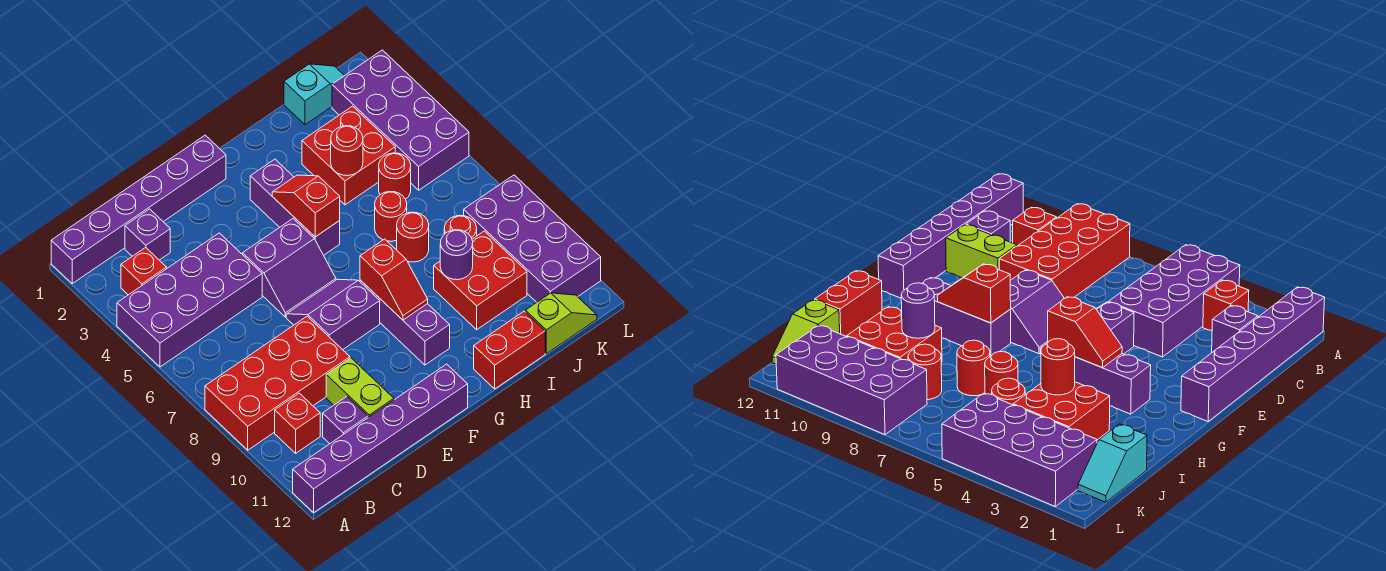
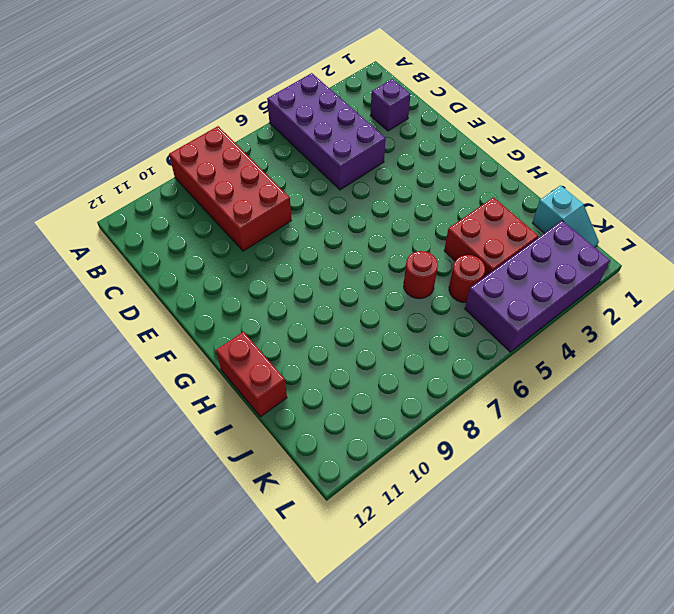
none -> purple 1x6 brick [51,135,226,284]
none -> purple 1x6 brick [293,364,468,512]
none -> red 1x1 brick [121,247,167,295]

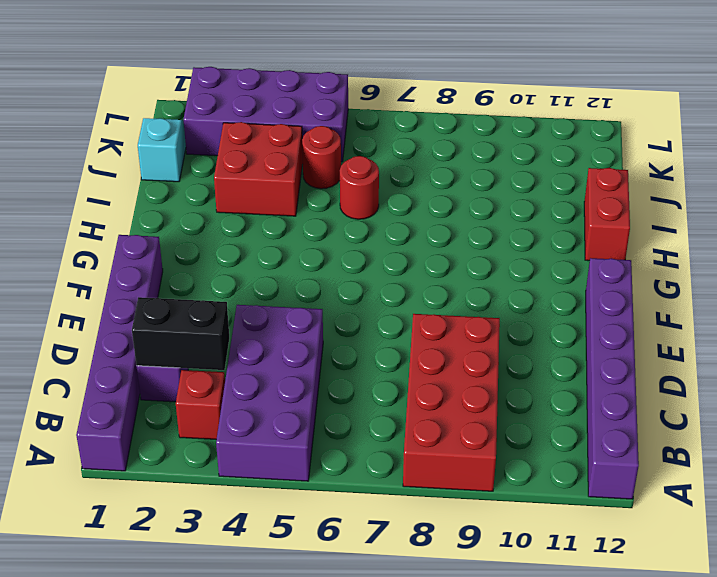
black 1x2 brick [132,297,229,370] -> none
none -> red 1x1 brick [275,393,320,453]
none -> purple 1x1 brick [323,397,368,444]
none -> lime 1x2 brick [326,358,394,417]

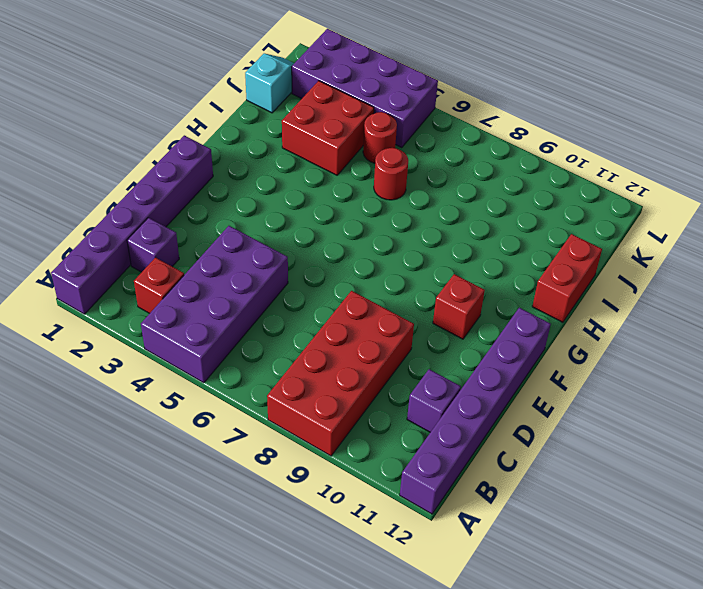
red 1x1 brick [433,274,485,339] -> red 1x1 brick moved to [275,393,320,453]
none -> lime 1x2 brick [326,358,394,417]
none -> purple 2x2 slope [243,219,336,317]
none -> purple 2x2 slope [286,279,380,350]

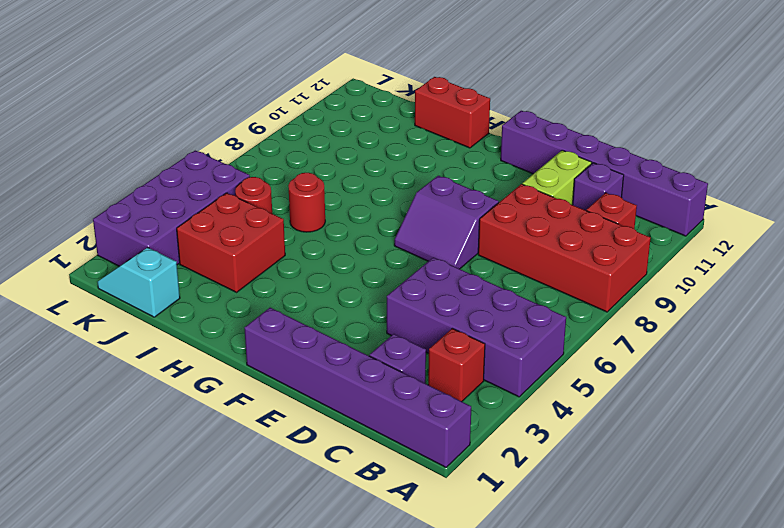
none -> purple 2x2 slope [243,219,336,317]
none -> purple 1x3 brick [250,159,340,255]
none -> purple 1x3 brick [360,280,450,365]

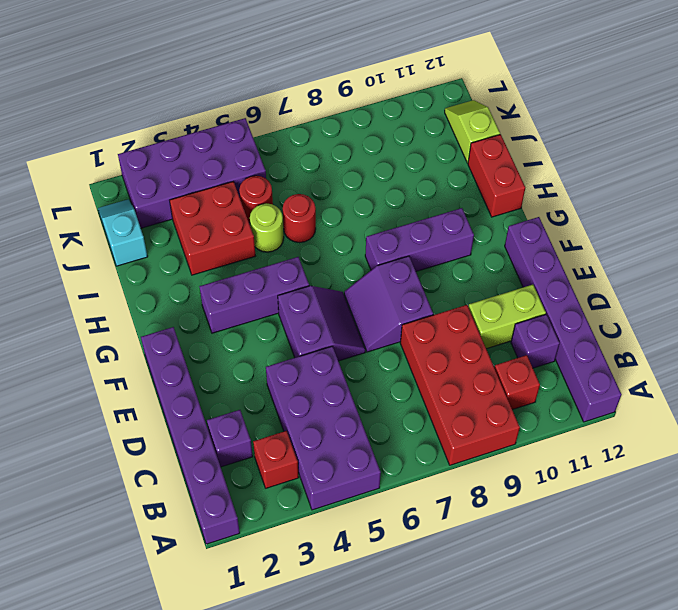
lime 1x1 round brick [250,203,284,252] -> none
none -> red 1x1 round brick [397,212,429,262]
none -> red 2x2 brick [434,231,527,330]
none -> red 1x1 round brick [444,215,477,239]

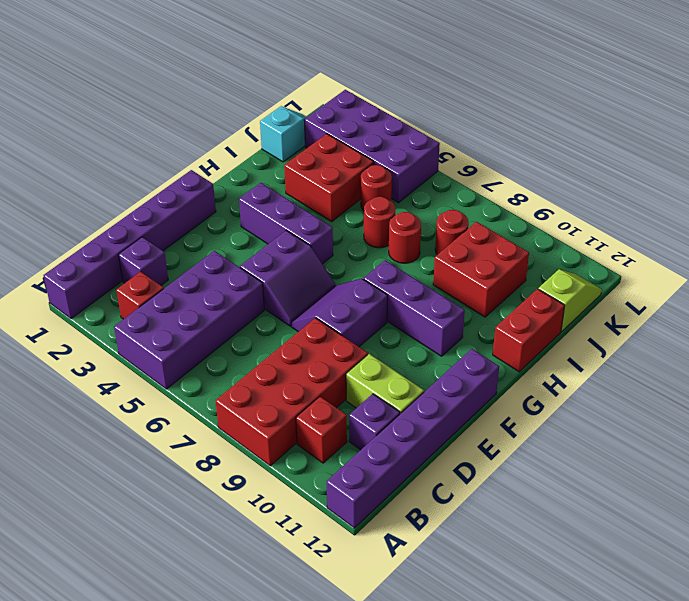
none -> purple 2x4 brick [464,175,601,302]
none -> red 1x2 slope [272,175,340,237]
none -> red 1x2 slope [360,239,428,320]

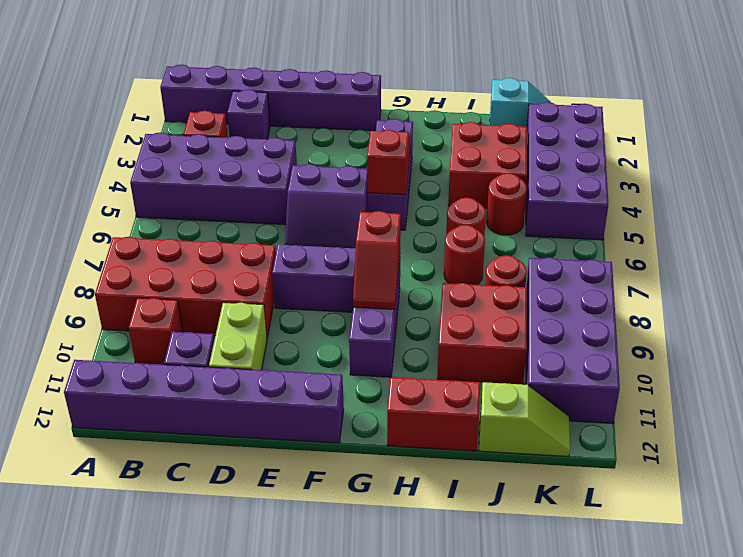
none -> red 1x1 round brick [331,126,363,176]
none -> purple 1x1 round brick [440,230,473,280]

